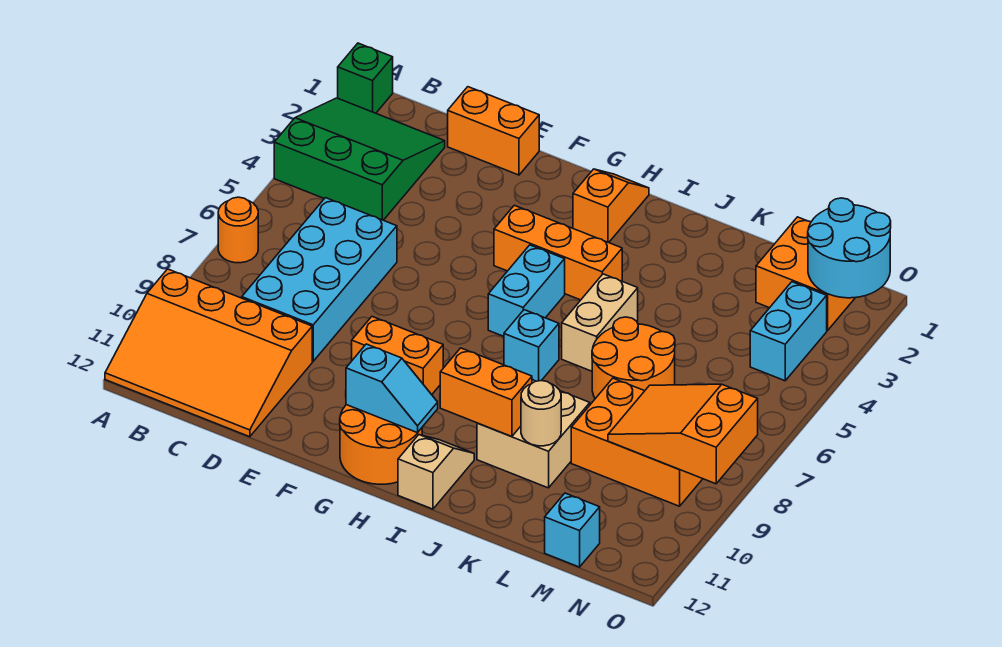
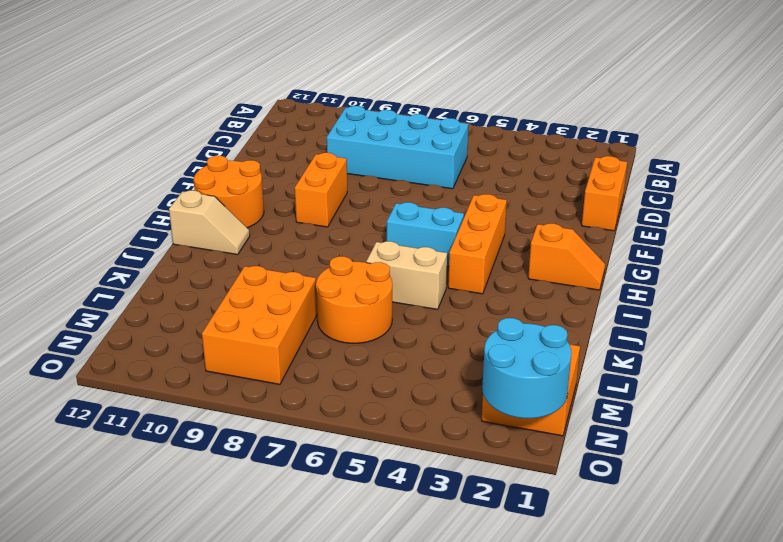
none -> green 1x1 brick [338,43,393,113]
none -> green 3x3 slope [274,98,445,220]
none -> orange 1x1 round brick [218,197,258,263]

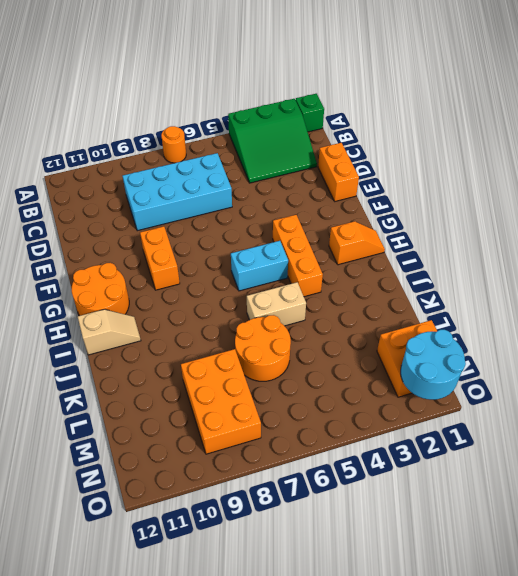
green 3x3 slope [228,99,317,183] -> green 3x3 slope turned to [274,98,445,220]
none -> orange 3x4 slope [105,269,312,437]
none -> cyan 1x1 brick [504,310,559,381]
none -> tan 2x2 brick [477,379,590,488]

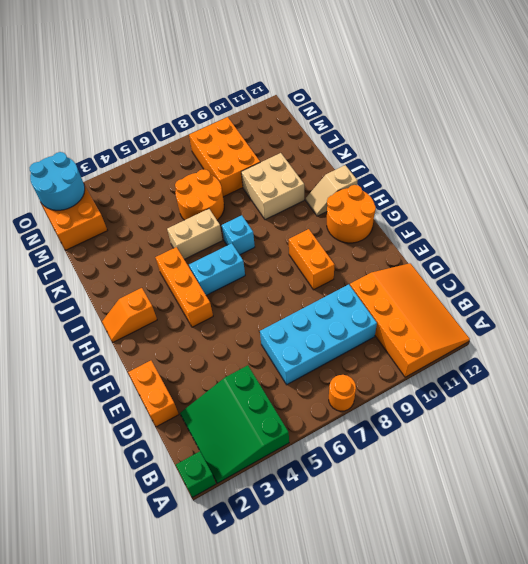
none -> cyan 1x1 brick [545,493,600,567]
none -> cyan 1x2 brick [750,282,827,381]
none -> cyan 1x2 slope [346,344,438,433]

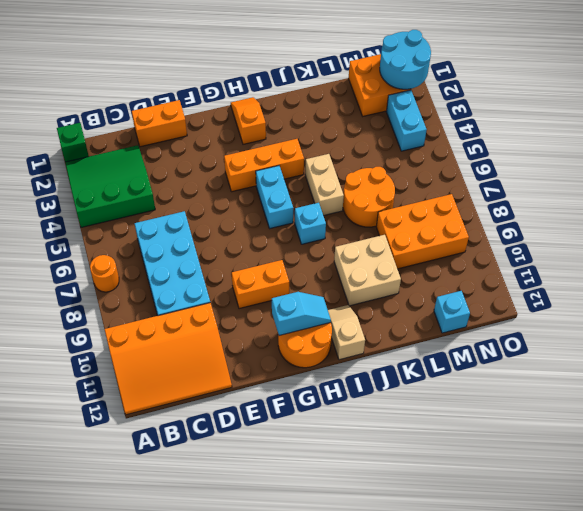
none -> orange 1x2 brick [440,348,532,436]
none -> tan 1x1 round brick [521,380,561,446]
none -> orange 2x3 slope [608,384,758,484]

